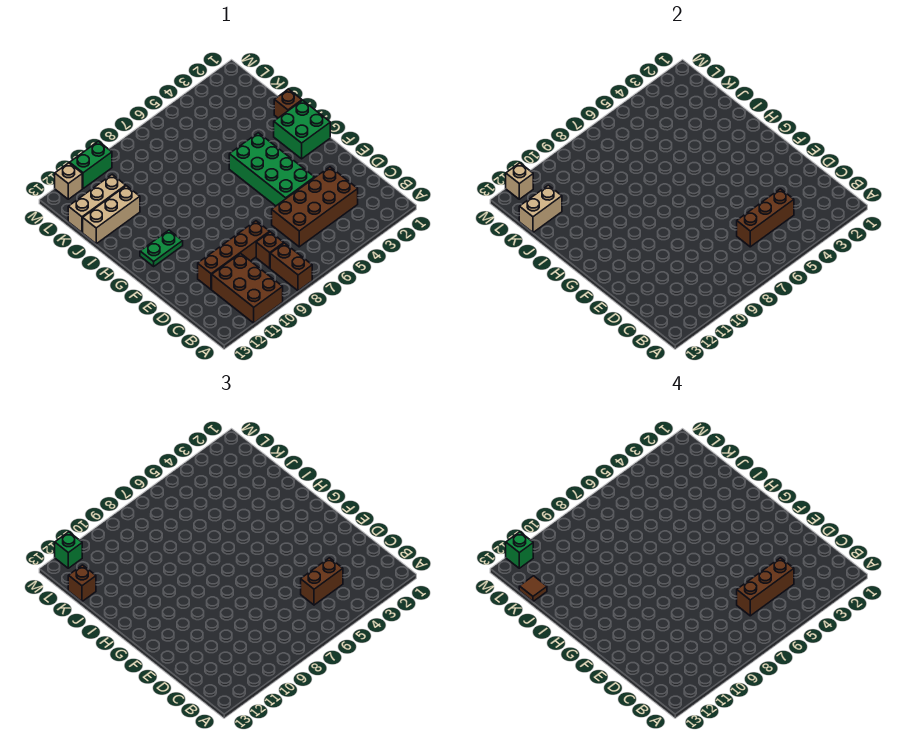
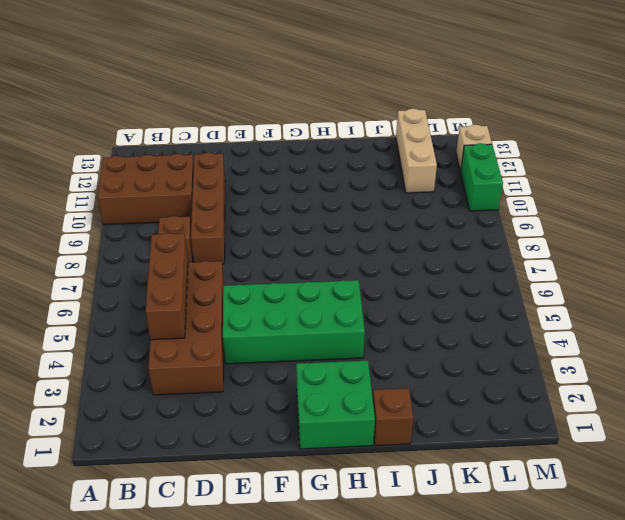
none -> brown 1x2 brick [270,243,312,291]
none -> green 1x2 plate [140,230,183,266]
none -> tan 1x3 brick [83,186,140,244]

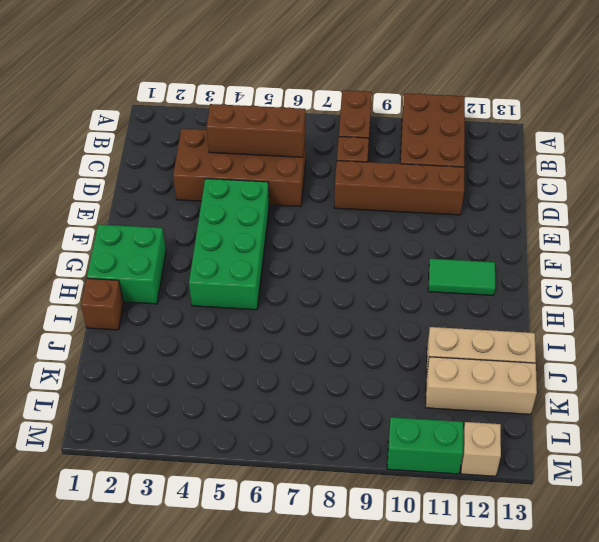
green 1x2 tile [428,259,495,296] -> green 1x2 plate [140,230,183,266]
none -> tan 1x2 brick [519,185,562,232]
none -> tan 1x1 brick [506,163,533,199]
none -> brown 1x2 brick [301,558,343,605]

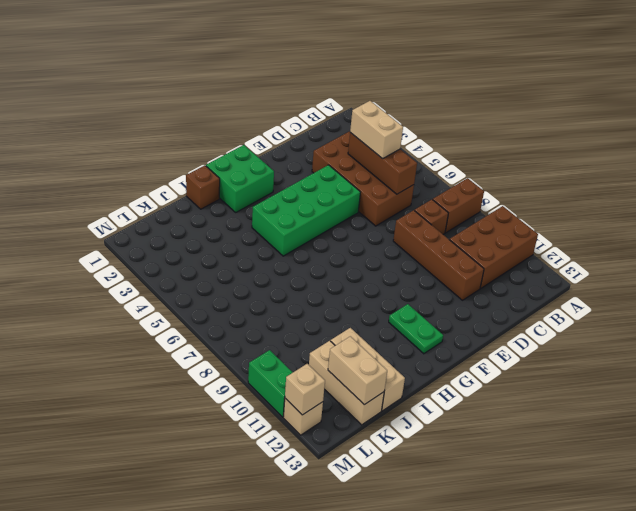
tan 1x2 brick [350,101,403,159] -> brown 1x2 brick [301,558,343,605]
none -> brown 1x1 brick [68,565,96,601]
none -> green 1x1 brick [55,532,82,568]
none -> brown 1x3 brick [737,558,794,616]

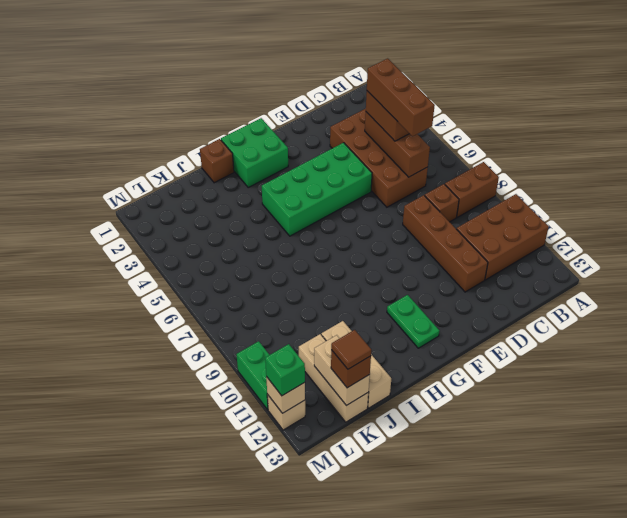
none -> green 1x1 brick [506,532,533,568]

